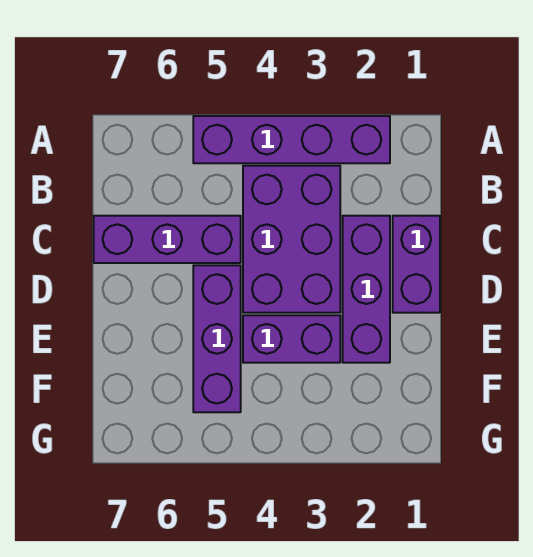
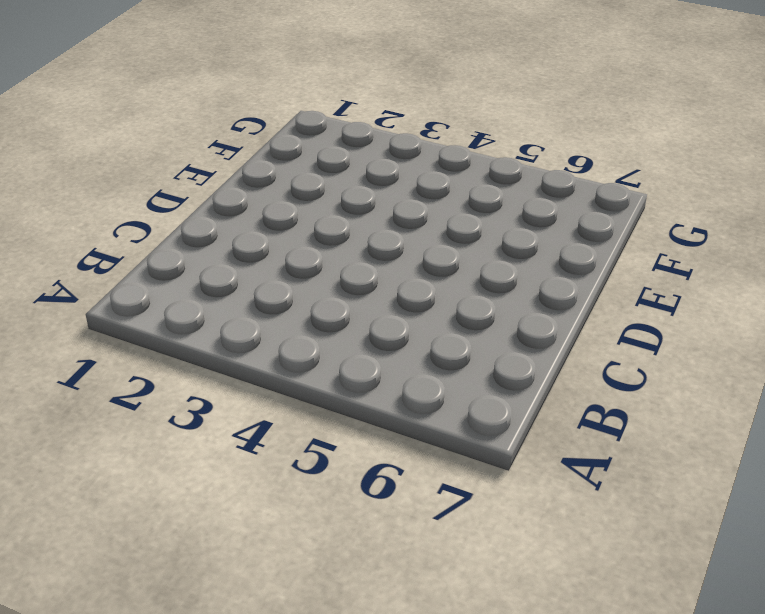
none -> purple 1x4 brick [193,116,390,163]
none -> purple 2x3 brick [243,166,340,313]

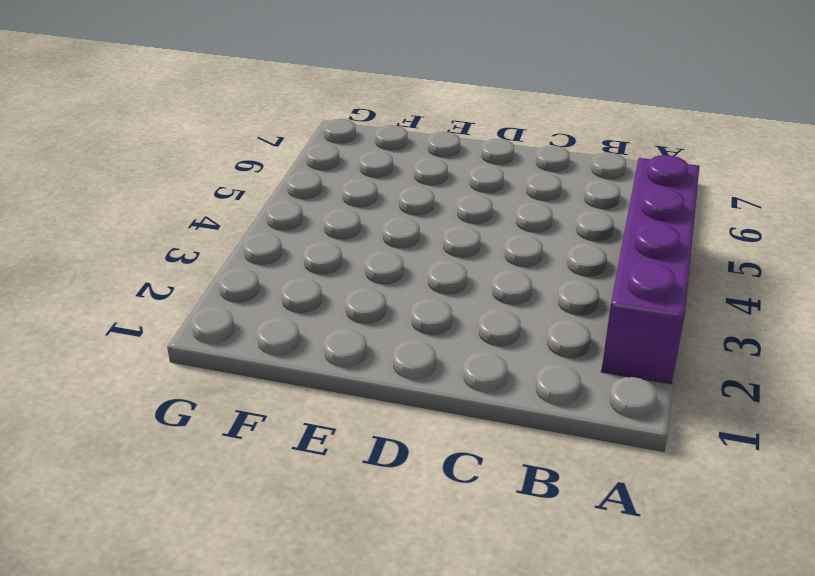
none -> purple 2x3 brick [243,166,340,313]
none -> purple 1x2 brick [393,216,440,313]

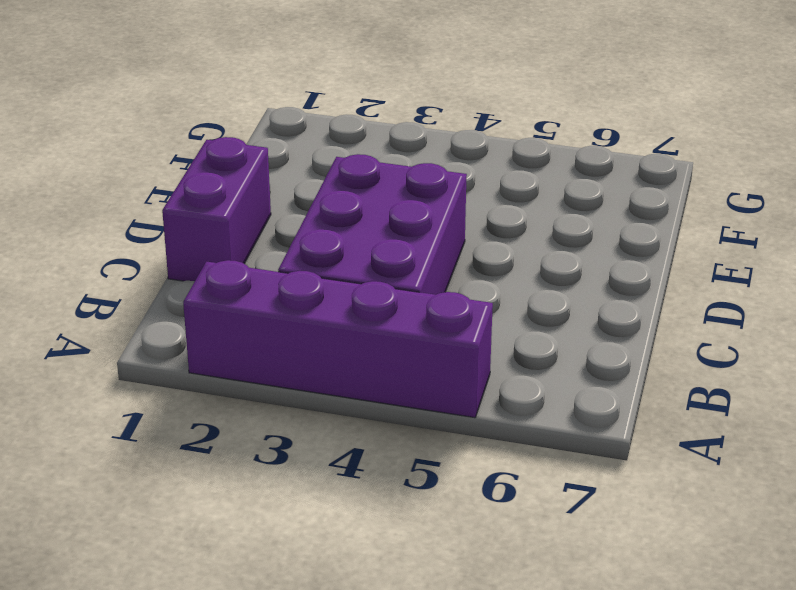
none -> purple 1x3 brick [343,216,390,363]
none -> purple 1x3 brick [94,216,241,263]

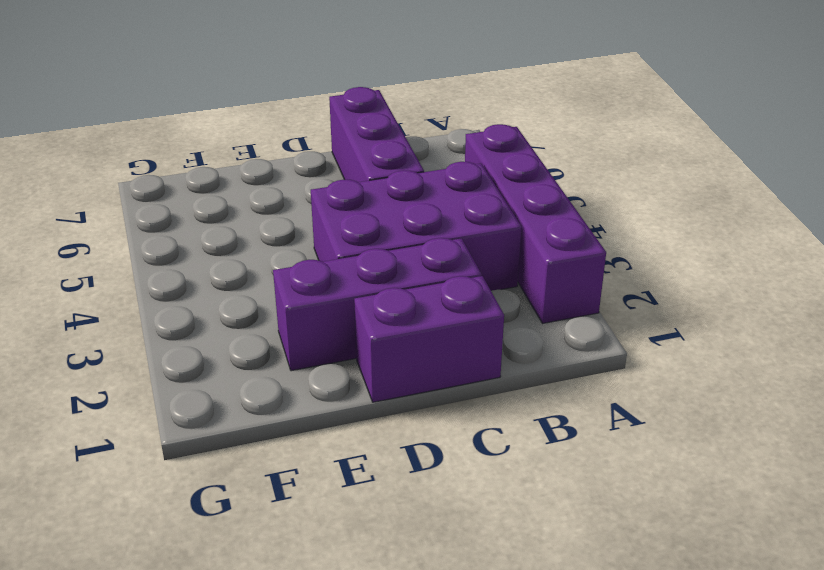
none -> purple 1x3 brick [193,265,241,412]
none -> purple 1x2 brick [243,315,340,363]

